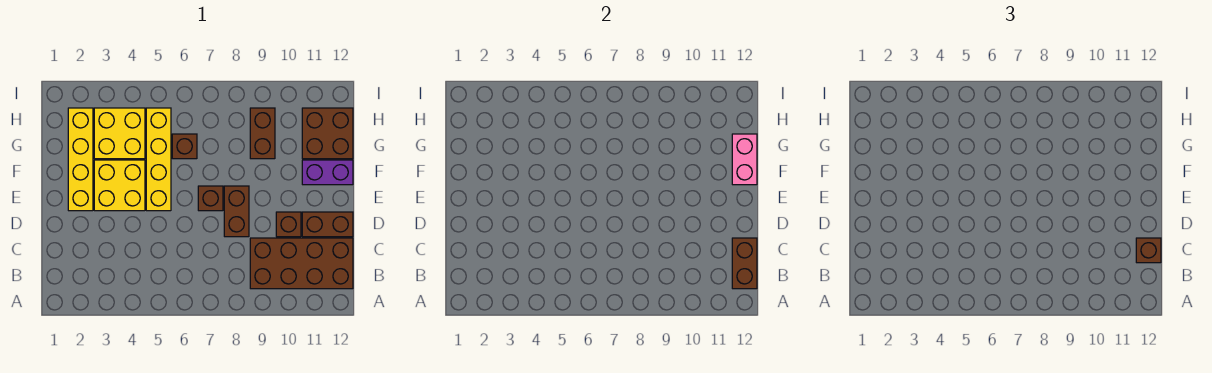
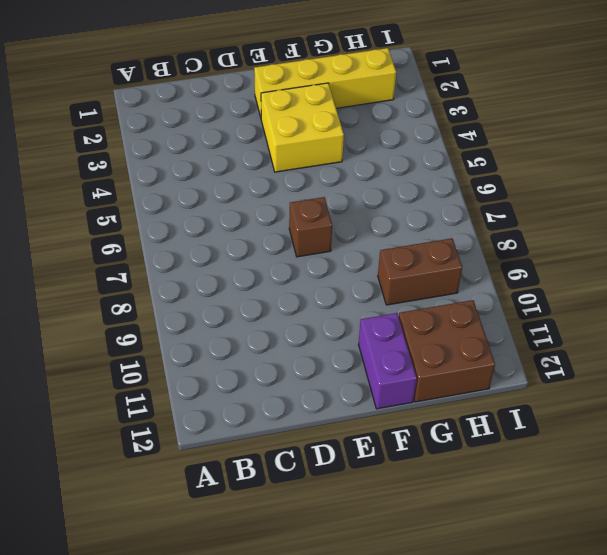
none -> brown 2x4 brick [250,238,353,289]
none -> brown 1x2 brick [224,186,249,237]
none -> brown 1x1 brick [276,212,301,237]

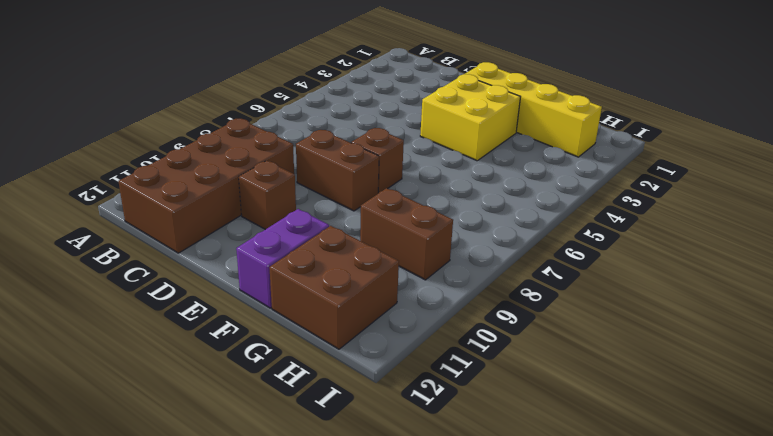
none -> brown 1x2 brick [302,212,353,237]
none -> yellow 1x4 brick [146,108,171,211]
none -> yellow 2x2 brick [94,108,145,159]

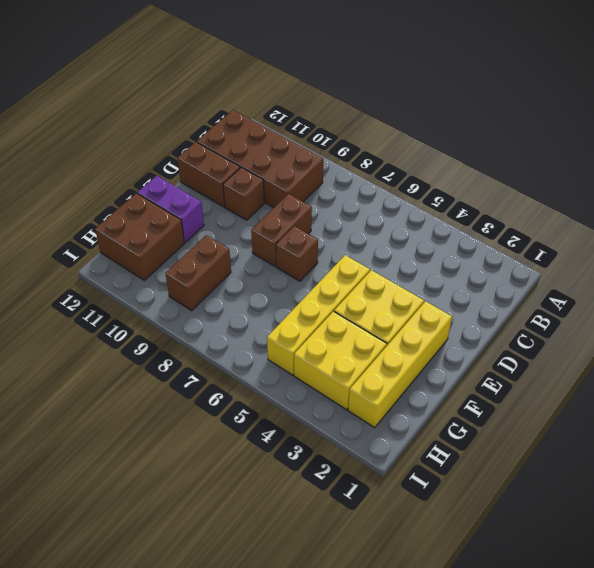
none -> brown 1x1 brick [172,134,197,159]
none -> brown 1x2 brick [732,238,757,289]
none -> pink 1x2 brick [732,134,757,185]

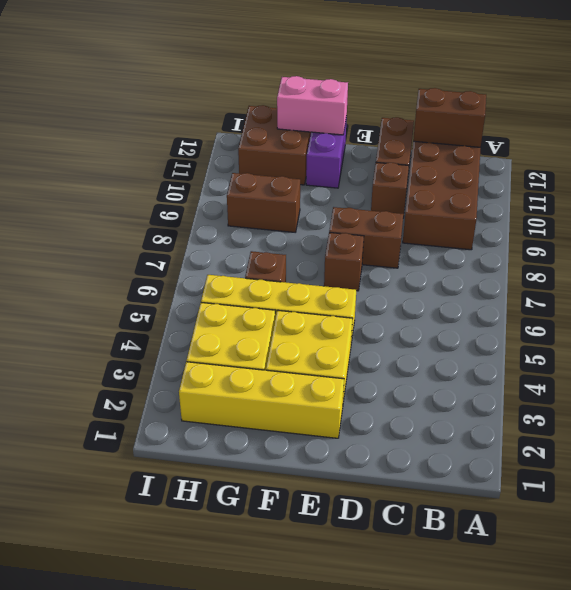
none -> brown 1x1 brick [1136,238,1161,263]

